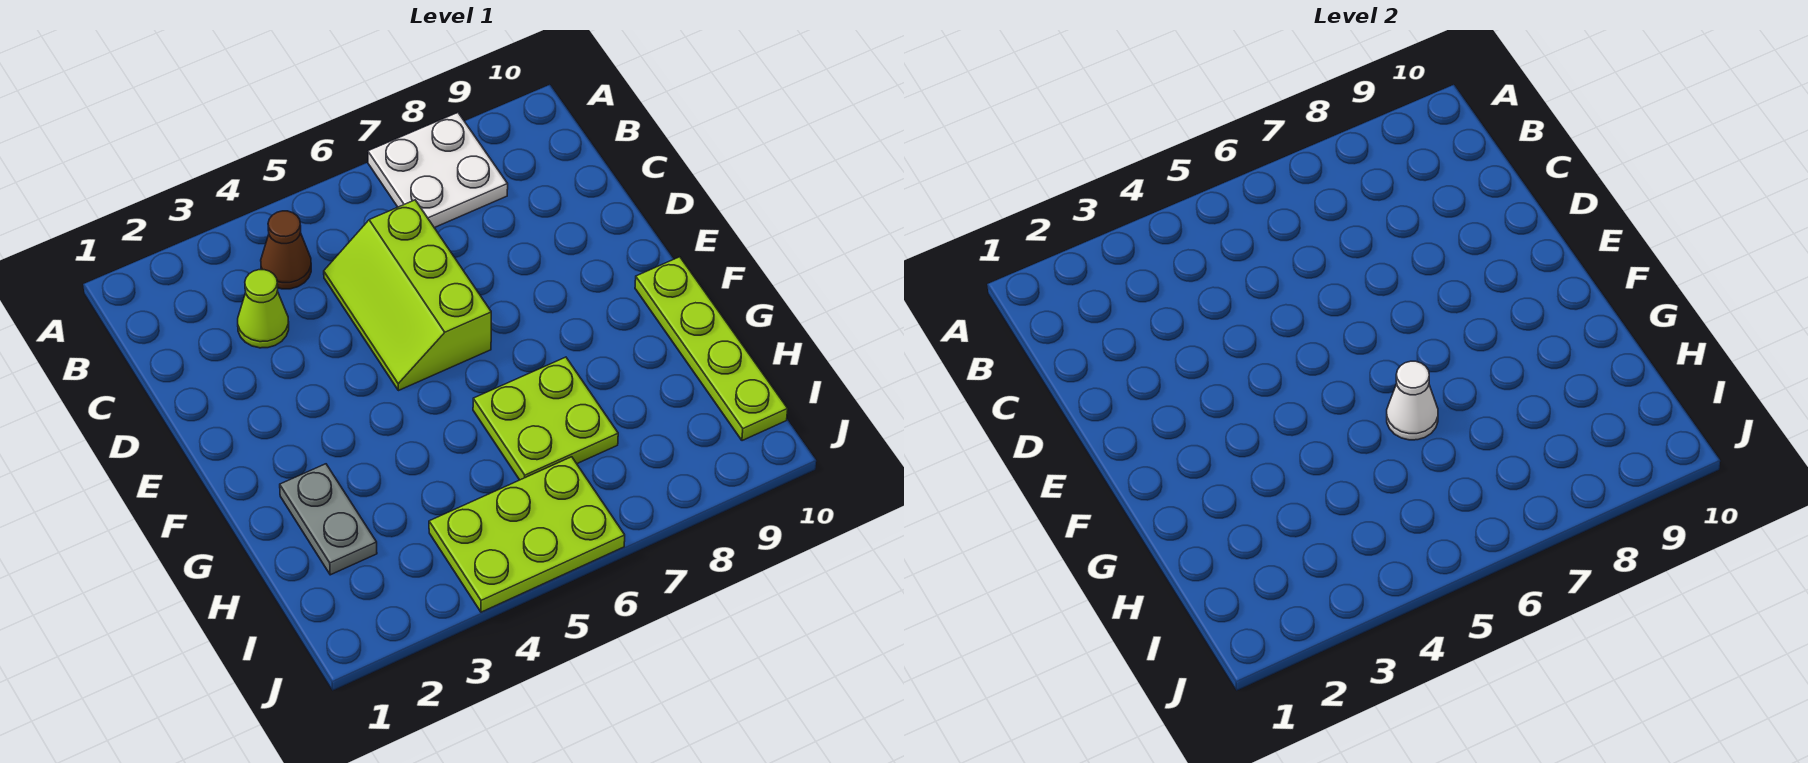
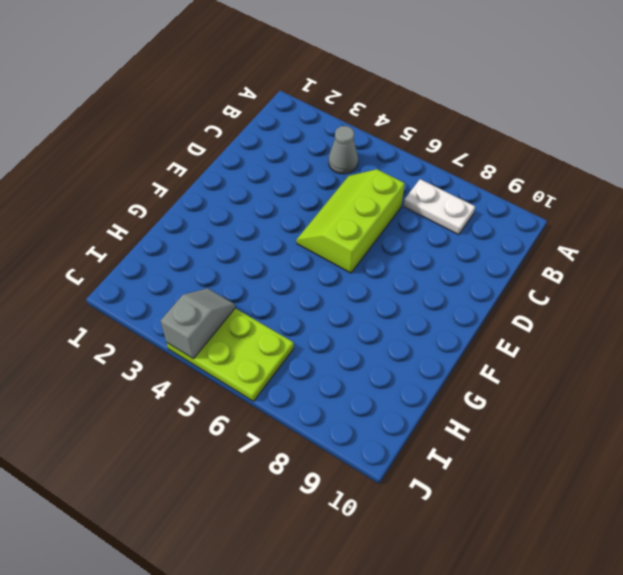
grey 1x1 cone [329,126,358,174] -> brown 1x1 cone [261,211,311,289]
white 1x2 plate [404,179,475,235] -> white 2x2 plate [368,113,508,228]
grey 1x2 slope [160,288,235,359] -> none
none -> lime 1x1 cone [238,270,289,348]
none -> lime 1x4 plate [635,257,788,441]

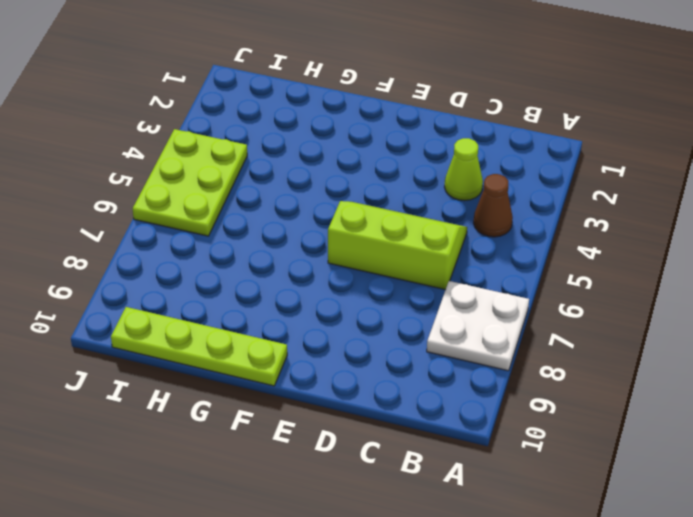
none -> grey 1x2 plate [280,464,377,575]
none -> lime 2x2 plate [473,357,618,480]

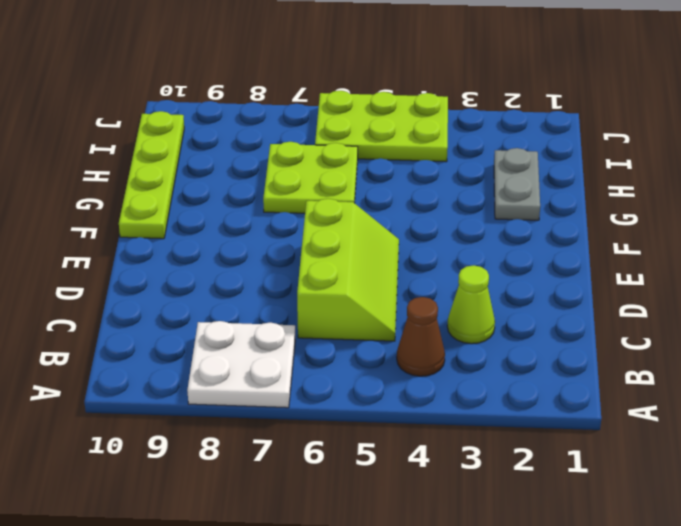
none -> white 1x1 cone [1387,361,1438,440]

